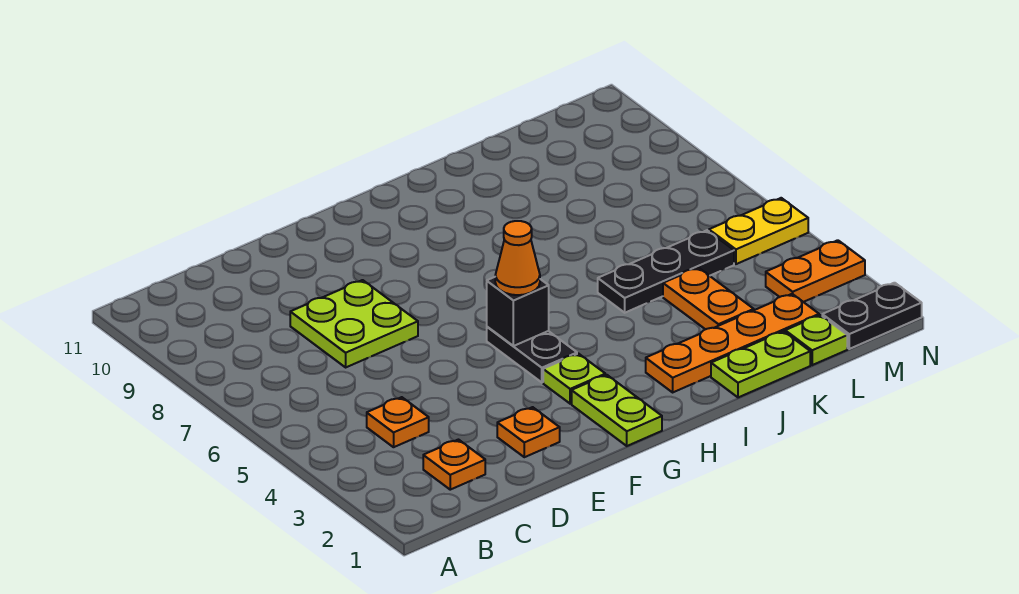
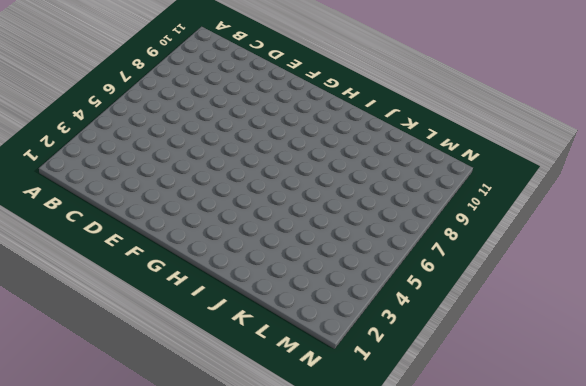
none -> orange 1x1 plate [423,440,485,490]
none -> orange 1x1 plate [367,397,429,447]
none -> lime 2x2 plate [290,280,418,367]

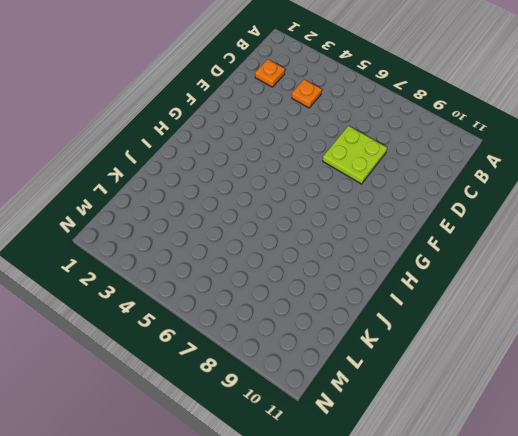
none -> orange 1x1 plate [497,407,560,457]
none -> lime 1x2 plate [572,375,662,446]
none -> lime 1x1 plate [543,354,605,404]

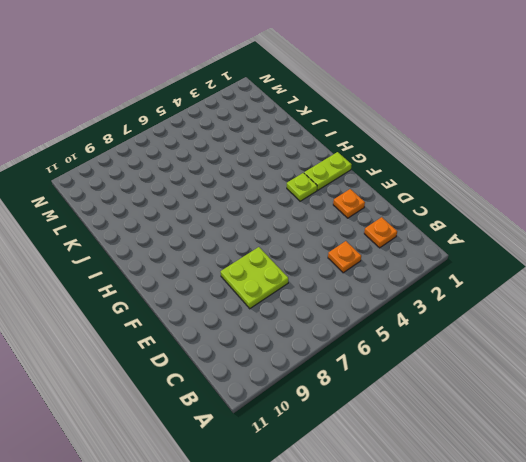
none -> black 1x2 plate [487,327,577,382]
none -> orange 1x4 plate [646,294,819,392]
none -> lime 1x2 plate [711,331,810,397]

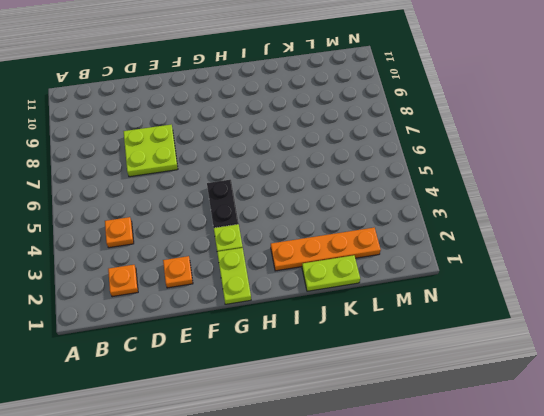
none -> black 1x3 plate [598,230,734,313]
none -> orange 1x2 plate [663,268,754,329]
none -> lime 1x1 plate [785,315,847,365]

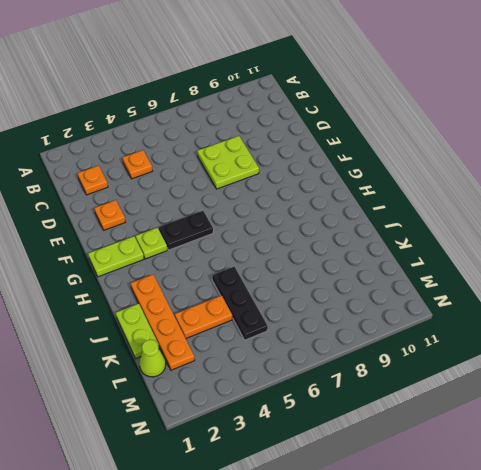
lime 1x1 cone [139,340,166,377] -> lime 1x1 plate [785,315,847,365]
none -> black 1x2 plate [822,283,922,349]
none -> orange 1x2 plate [766,240,865,302]
none -> yellow 1x2 plate [709,198,808,264]

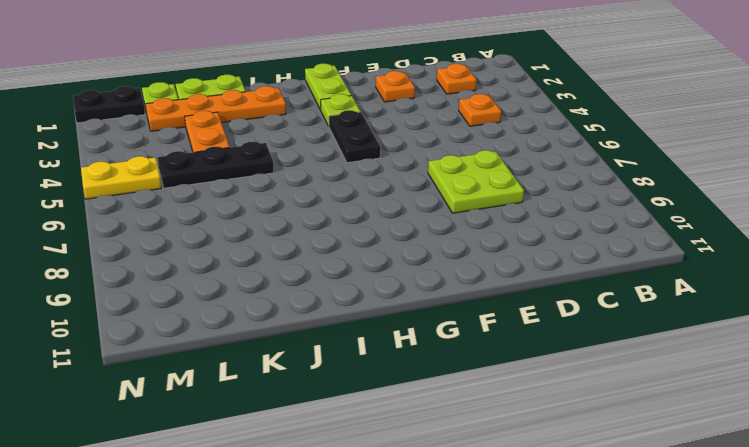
none -> orange 1x2 plate [766,240,865,302]
none -> black 1x1 brick [487,277,549,346]
none -> orange 1x1 cone [495,221,540,295]

